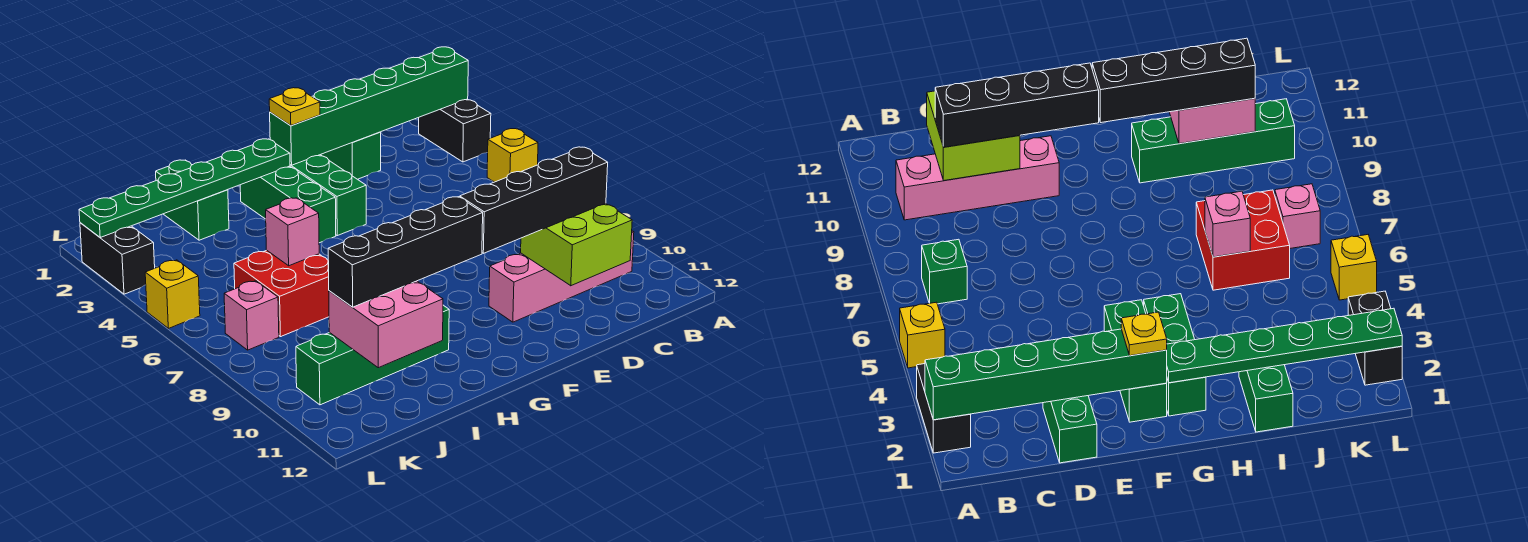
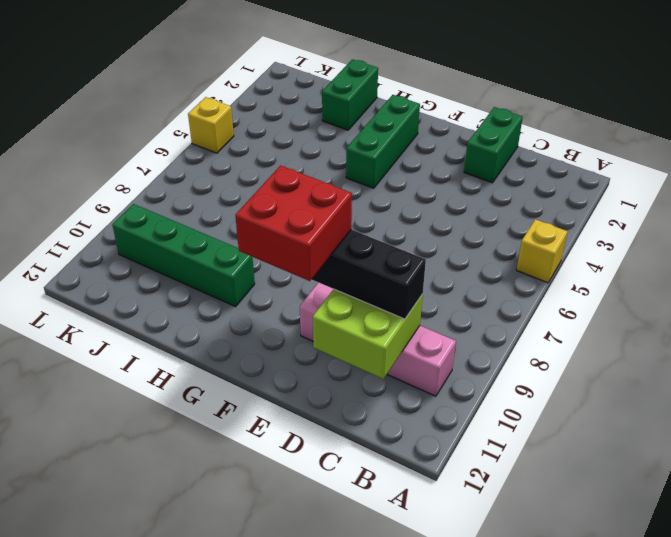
red 2x2 brick [235,165,352,281] -> red 2x2 brick moved to [234,250,329,337]
none -> black 1x2 brick [419,99,491,162]
none -> green 1x1 brick [922,239,967,304]
none -> green 1x3 brick [290,155,366,236]

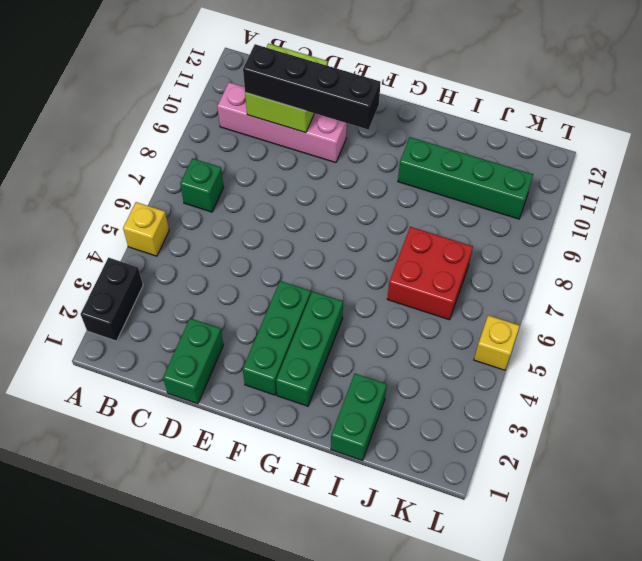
none -> pink 1x1 brick [224,281,279,350]
none -> black 1x2 brick [80,223,155,294]
none -> green 1x6 brick [270,47,468,165]

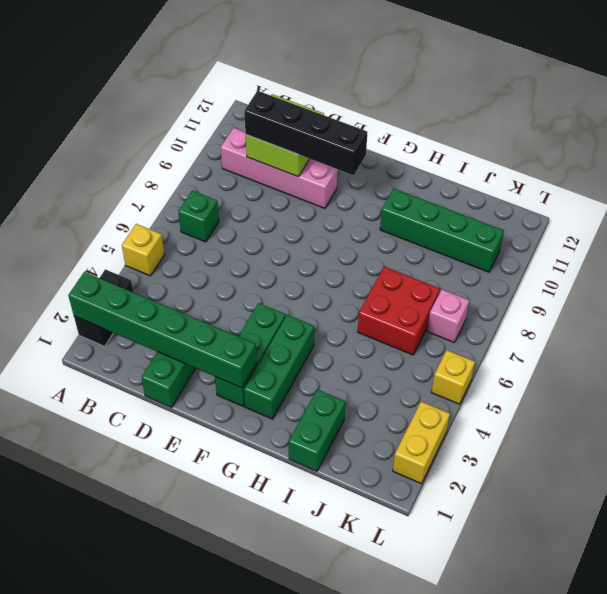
yellow 1x2 brick [393,401,450,484] -> black 1x2 brick [80,223,155,294]
none -> green 1x6 plate [79,139,290,237]
none -> pink 1x1 brick [266,198,319,266]
none -> pink 2x2 brick [329,281,443,368]

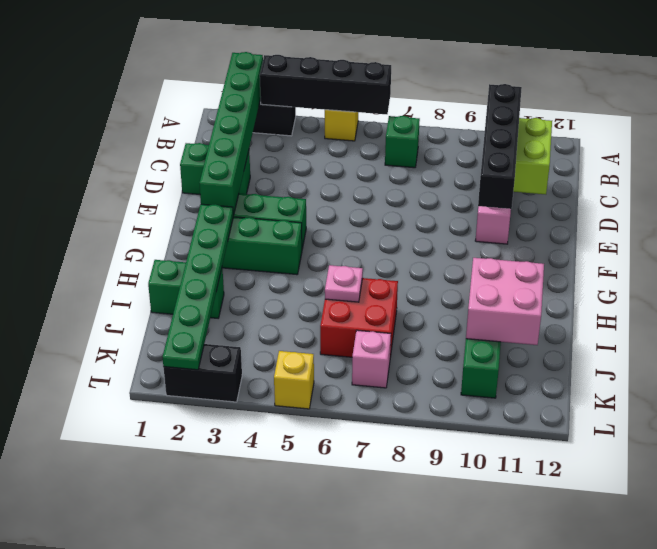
black 1x4 brick [260,55,391,114] -> black 1x4 brick turned to [328,197,483,307]
pink 1x1 plate [325,265,363,302] -> pink 1x1 brick [266,198,319,266]
none -> yellow 1x1 plate [269,88,320,125]

